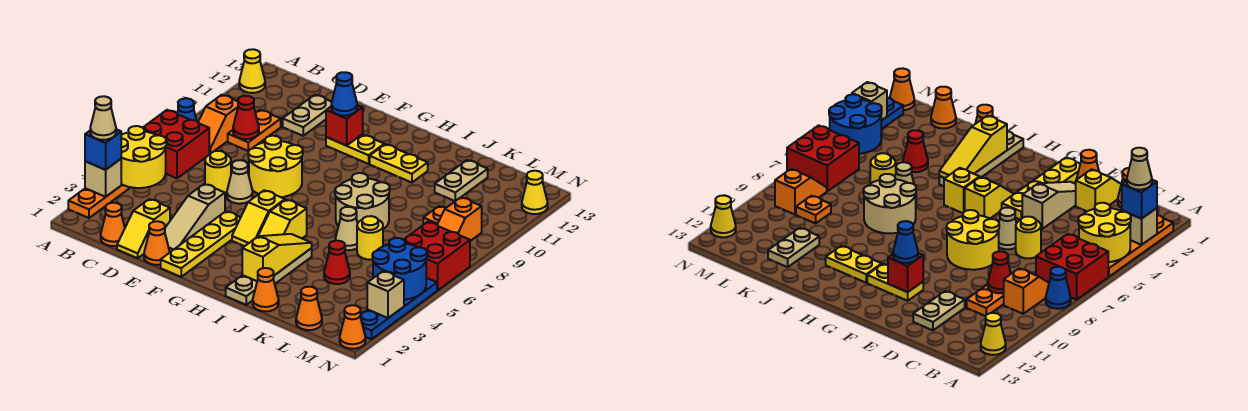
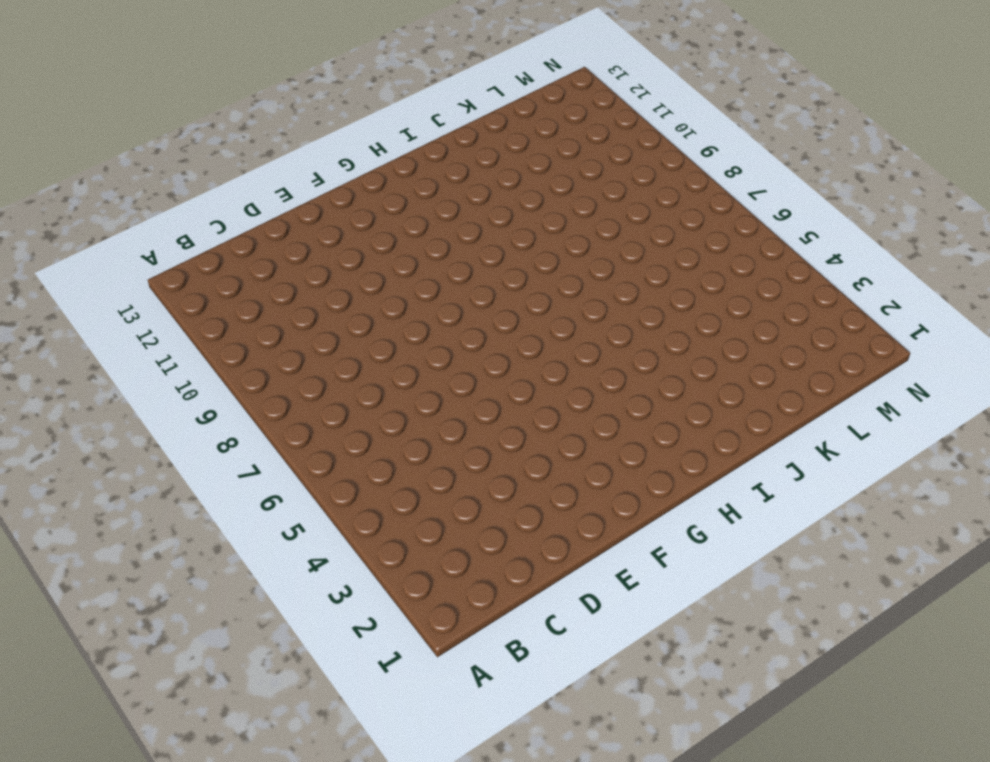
none -> orange 1x4 plate [68,184,131,218]
none -> red 2x2 brick [143,110,209,178]
none -> blue 1x1 cone [177,98,197,121]
none -> yellow 1x1 cone [239,49,265,93]

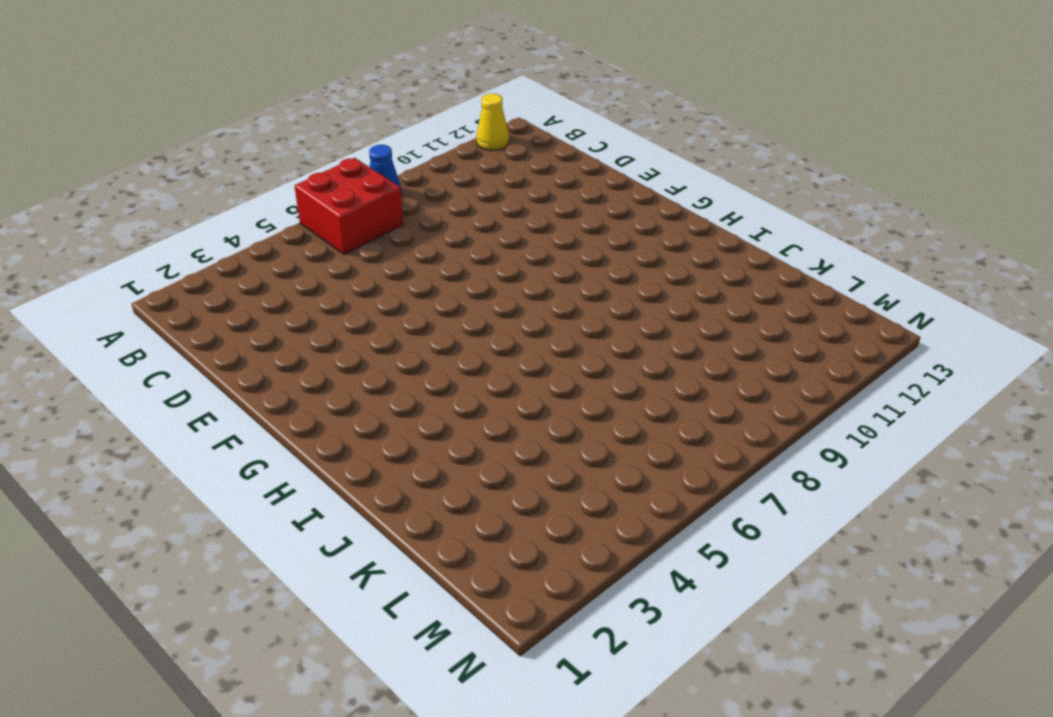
none -> orange 1x4 plate [68,184,131,218]
none -> orange 1x2 slope [198,95,238,154]
none -> orange 1x1 cone [101,203,125,246]
none -> orange 1x2 plate [228,110,281,151]

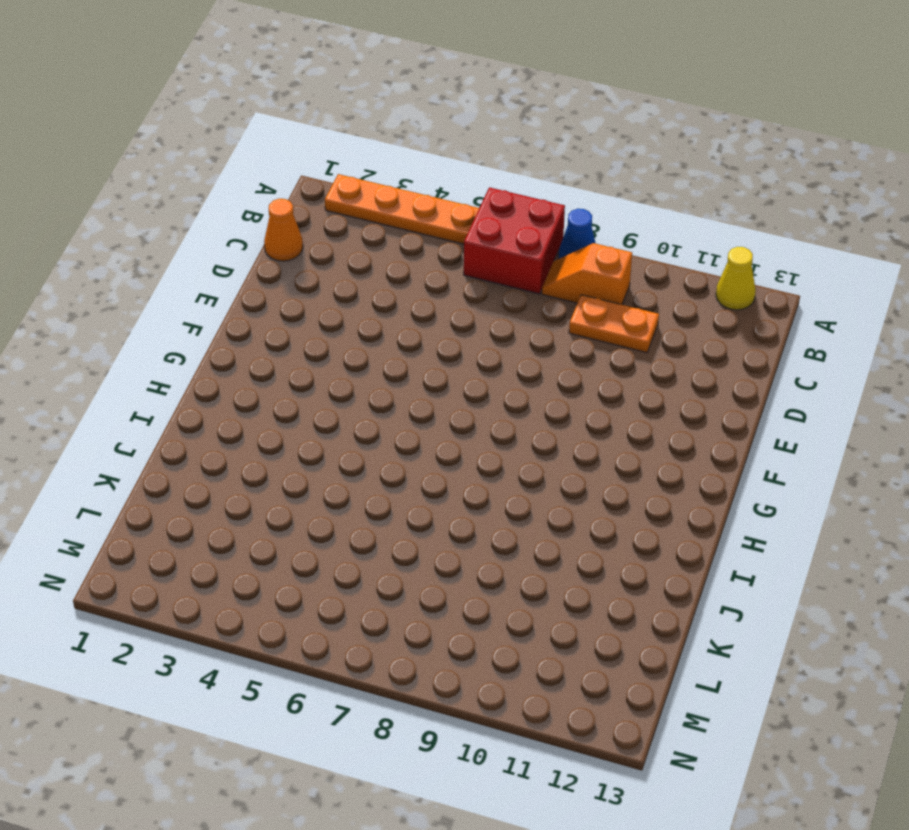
none -> yellow 1x2 slope [117,199,170,258]
none -> yellow 1x1 round brick [205,151,231,193]
none -> tan 1x2 plate [283,95,332,136]
none -> orange 1x1 cone [144,221,170,265]

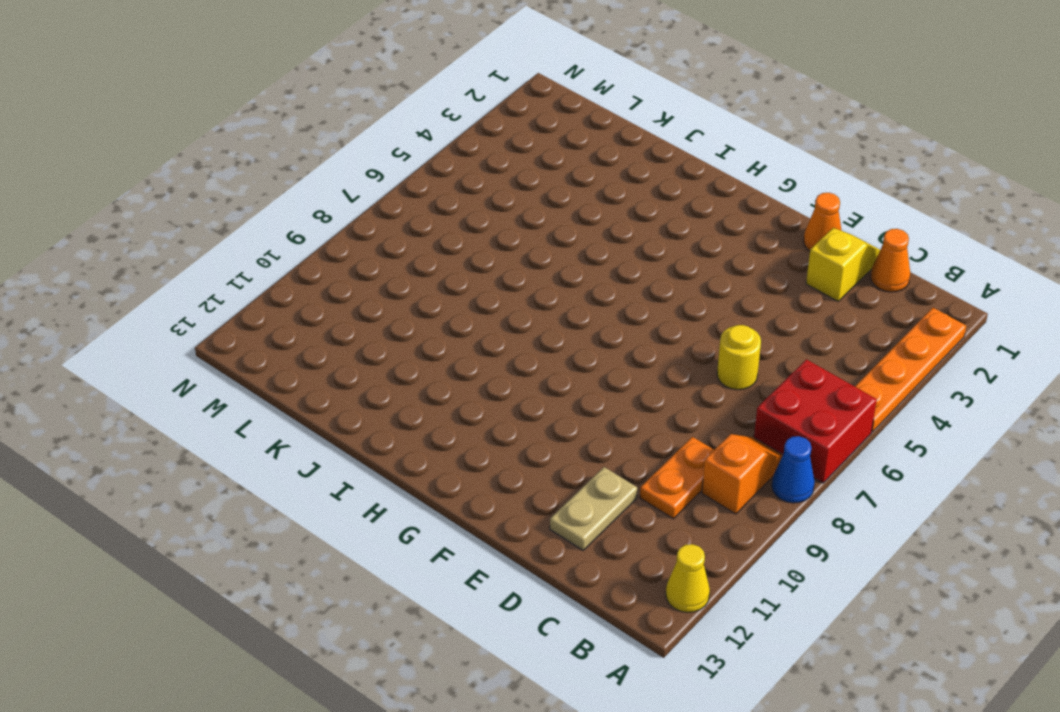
none -> tan 1x3 slope [165,184,225,252]
none -> tan 1x1 cone [227,160,253,204]
none -> yellow 2x2 round brick [248,136,303,197]
none -> yellow 1x4 plate [161,211,241,277]

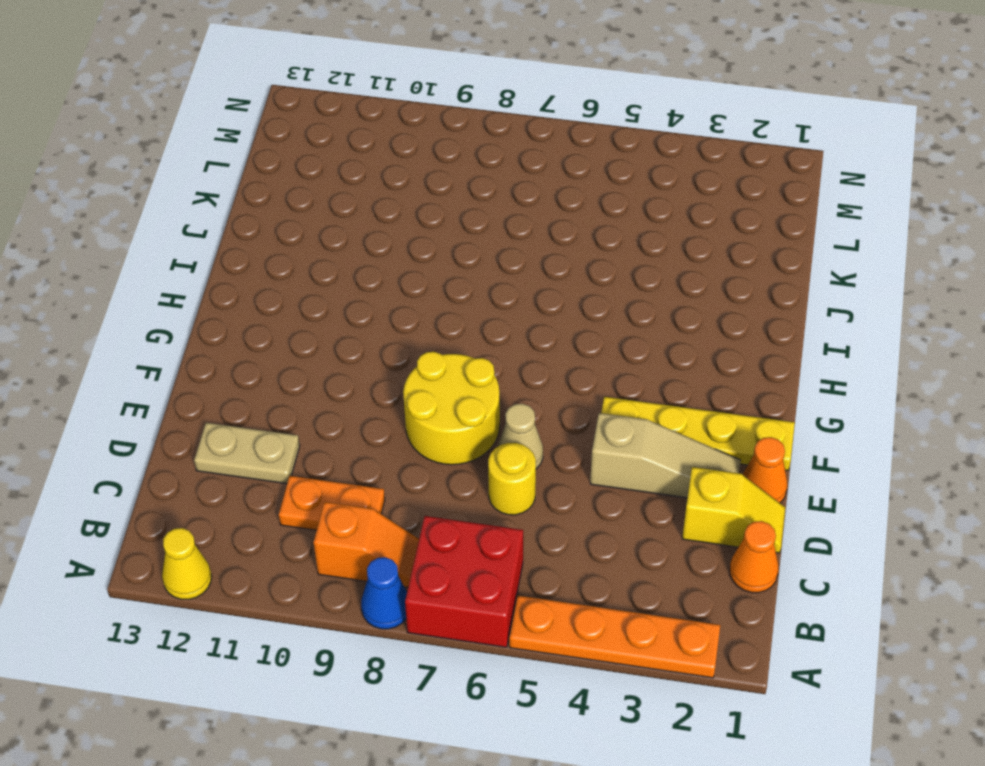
none -> yellow 1x2 plate [326,134,384,164]
none -> yellow 1x2 slope [232,190,285,246]
none -> yellow 1x2 slope [258,200,307,238]
none -> yellow 1x2 plate [370,144,428,183]

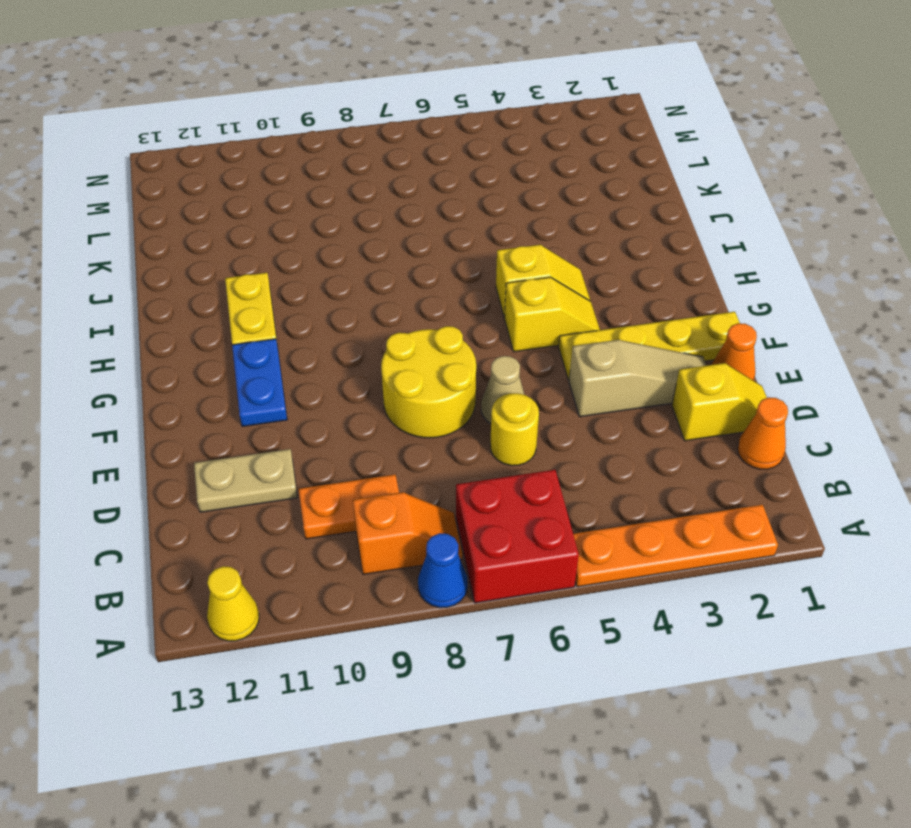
blue 1x2 plate [232,339,287,427] -> yellow 1x2 plate [326,134,384,164]
none -> tan 1x4 plate [226,248,312,305]
none -> tan 2x2 round brick [335,173,390,229]
none -> orange 1x1 cone [253,268,279,311]
none -> tan 1x1 cone [335,207,358,250]

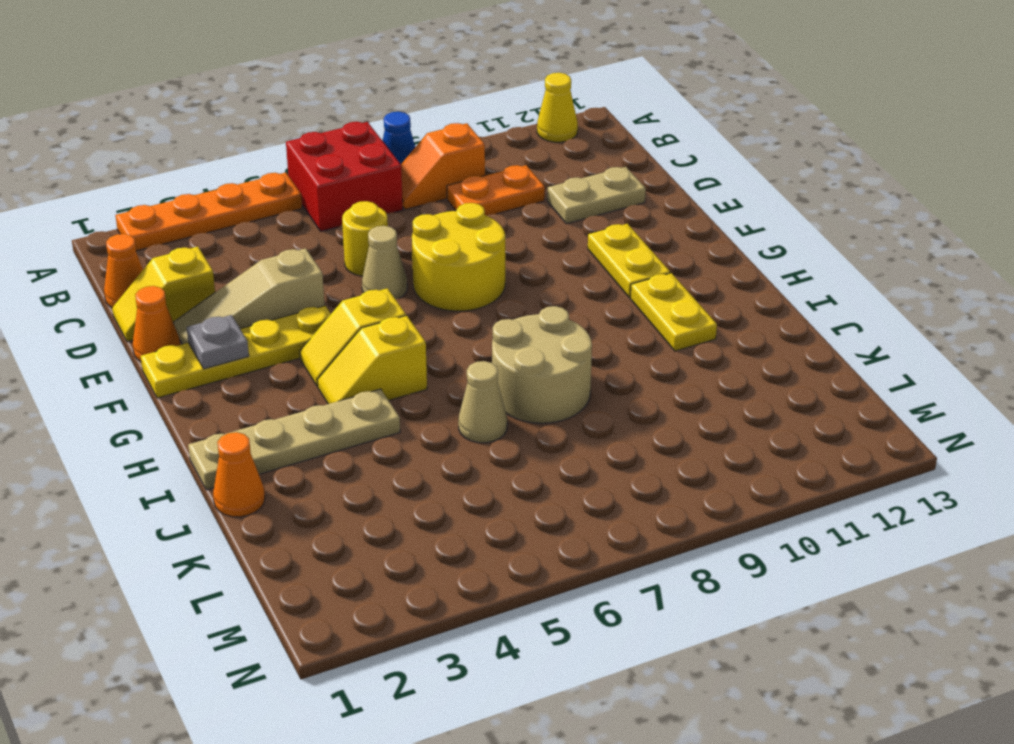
grey 1x1 plate [187,315,249,369] -> none
none -> red 1x1 cone [324,241,350,284]
none -> yellow 1x1 round brick [357,216,383,260]
none -> tan 1x2 plate [435,160,488,201]
none -> orange 1x1 cone [296,287,322,330]

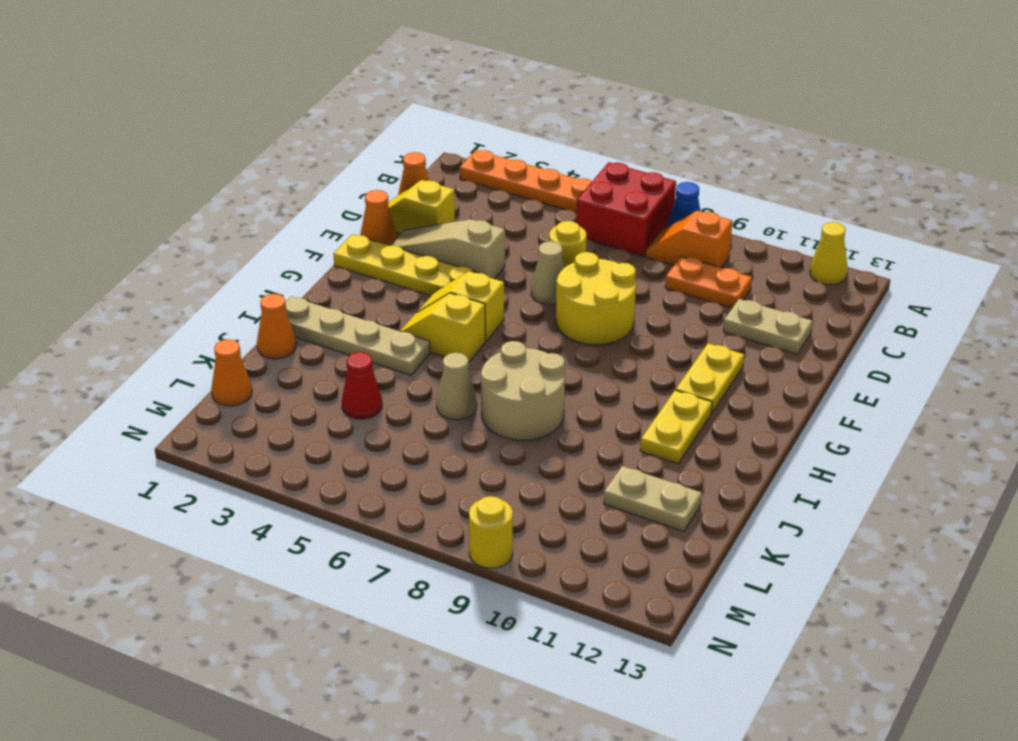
yellow 1x1 round brick [469,496,513,568] -> yellow 1x1 round brick moved to [357,216,383,260]
none -> orange 1x1 plate [423,206,446,225]
none -> red 2x2 brick [404,222,470,290]
none -> orange 1x2 slope [437,197,482,241]
none -> orange 1x1 cone [340,305,366,349]

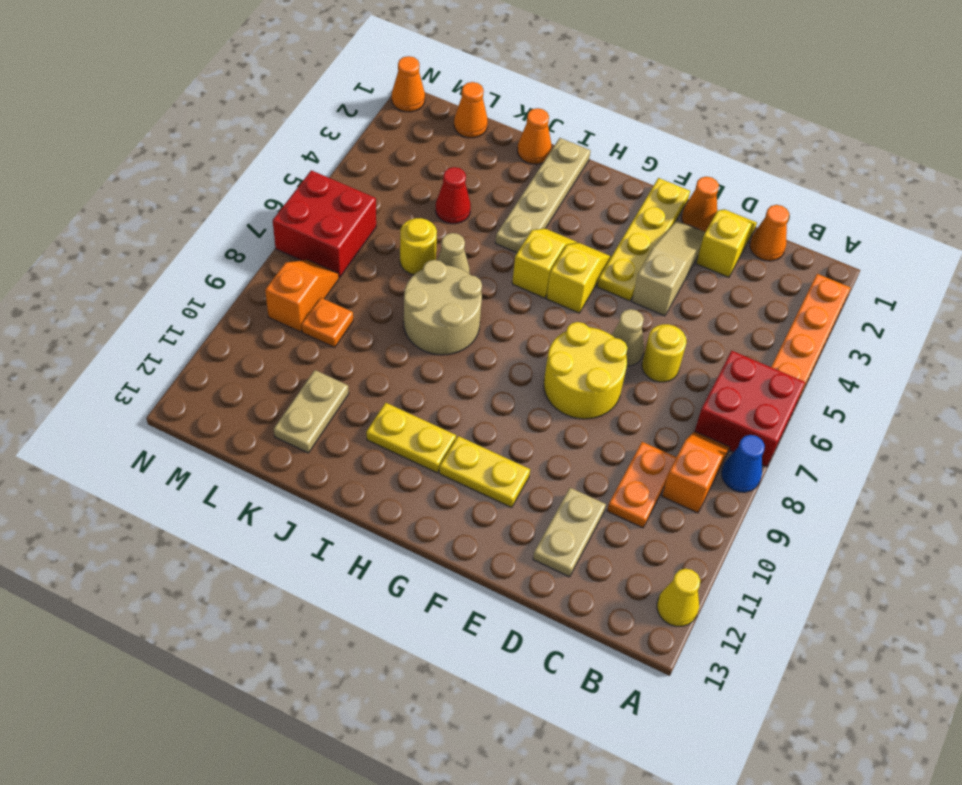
none -> blue 1x4 plate [360,278,437,339]
none -> yellow 1x1 cone [522,171,548,214]
none -> tan 1x1 brick [85,159,121,197]
none -> yellow 2x2 round brick [121,126,166,188]

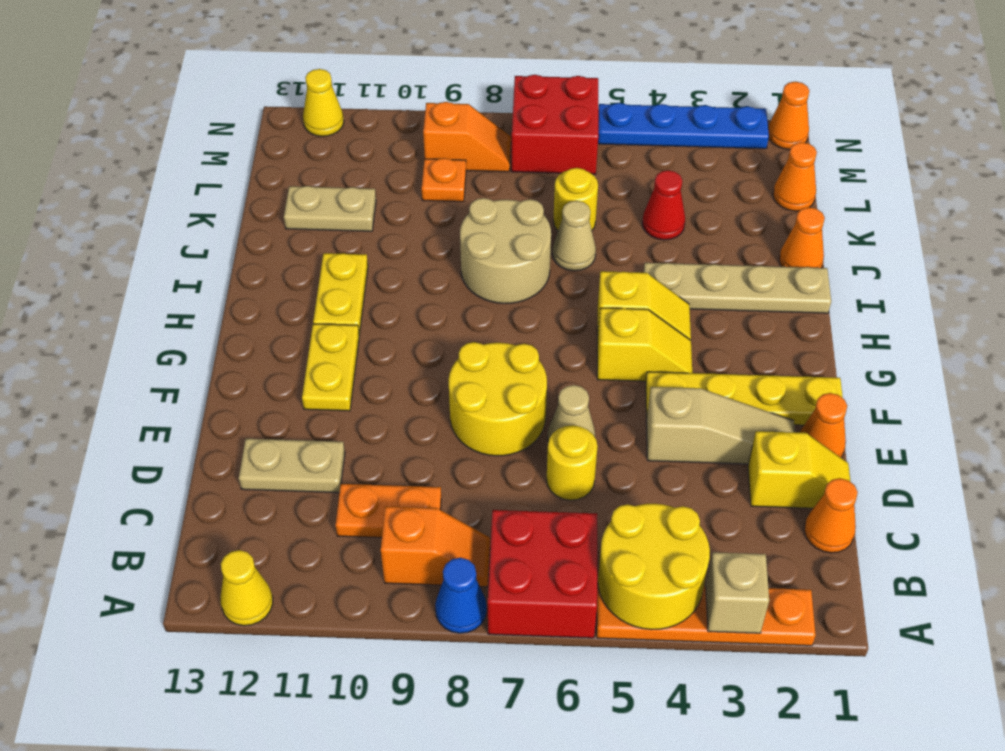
none -> red 1x1 cone [233,96,259,139]
none -> red 1x1 brick [326,105,363,146]
none -> yellow 1x3 slope [242,234,312,281]
none -> blue 2x2 round brick [372,238,427,300]

